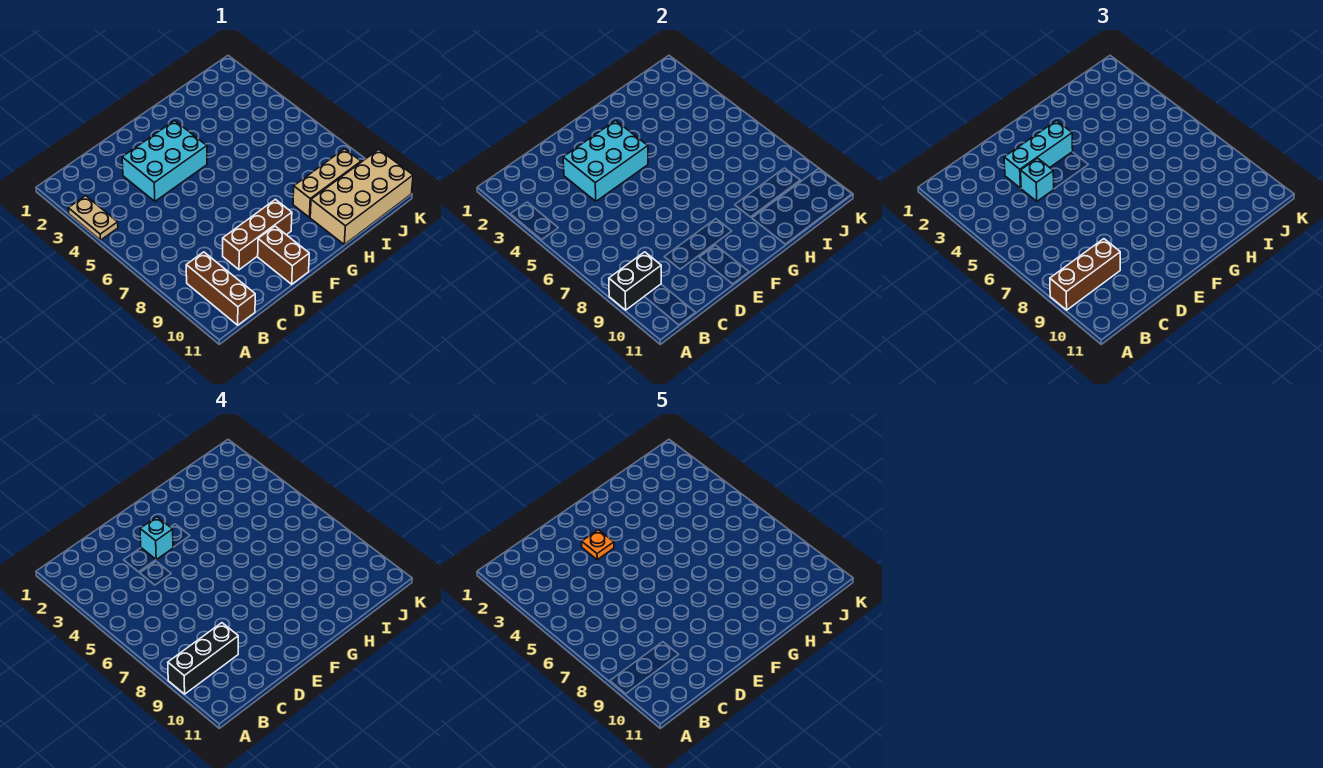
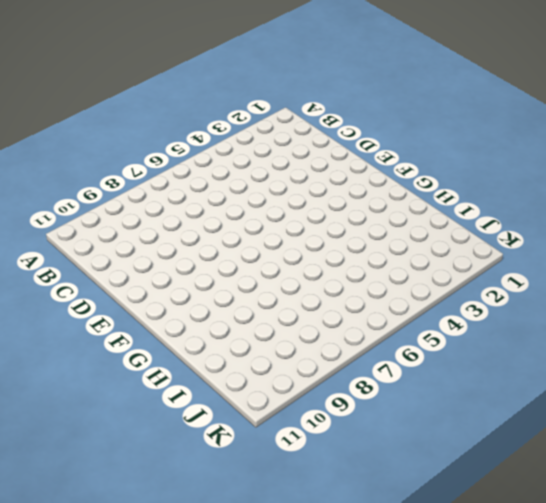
none -> tan 1x2 plate [68,196,118,240]
none -> brown 1x3 brick [186,252,255,325]
none -> cyan 2x3 brick [122,121,207,201]

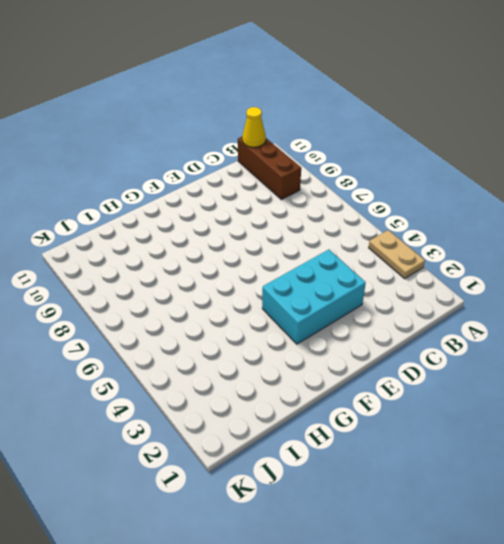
yellow 1x1 cone [242,107,266,147] -> none
none -> brown 1x3 brick [223,199,292,270]
none -> brown 1x2 brick [258,226,309,284]
none -> tan 1x3 brick [293,149,361,217]

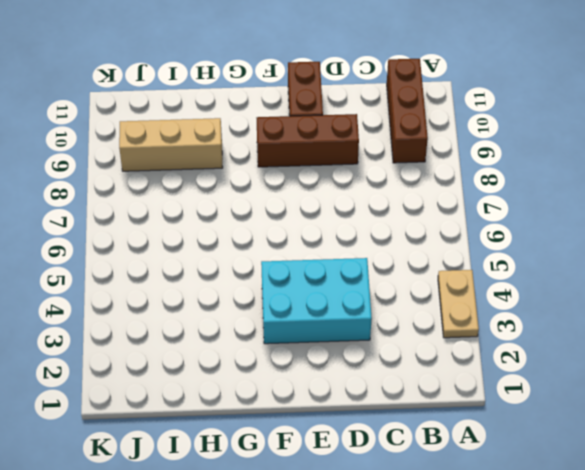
none -> tan 2x4 brick [310,150,413,244]
none -> black 1x2 brick [609,252,661,310]
none -> cyan 2x3 brick [563,121,648,201]

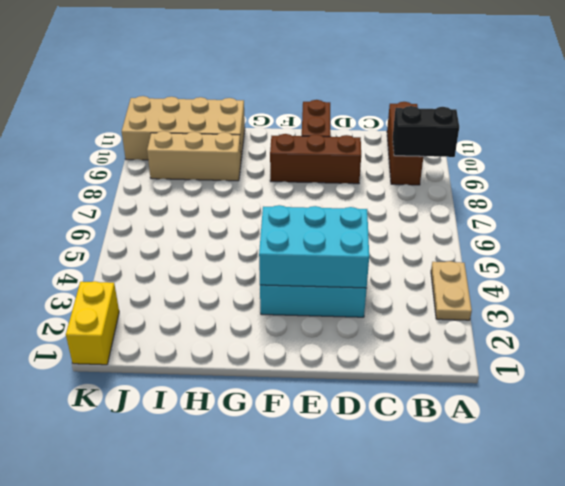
yellow 1x2 brick [66,281,119,365] -> none
none -> brown 1x3 brick [1050,239,1120,310]
none -> cyan 1x3 brick [1004,121,1073,188]
none -> cyan 1x1 brick [1021,158,1054,201]

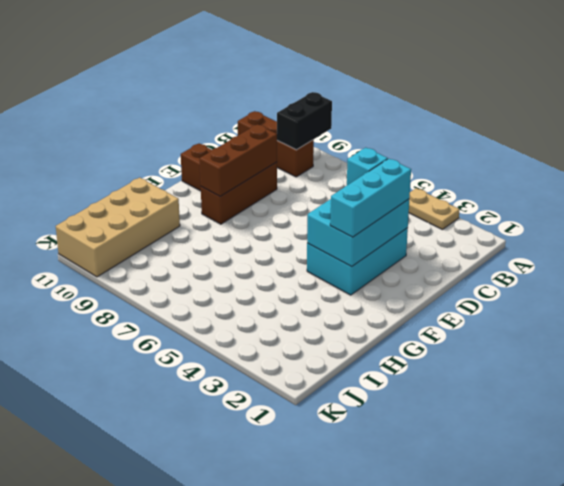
brown 1x3 brick [200,124,277,196] -> brown 1x3 brick moved to [1050,239,1120,310]
none -> tan 1x3 brick [293,149,361,217]
none -> black 1x3 brick [168,623,238,694]
none -> cyan 1x1 brick [140,517,173,560]

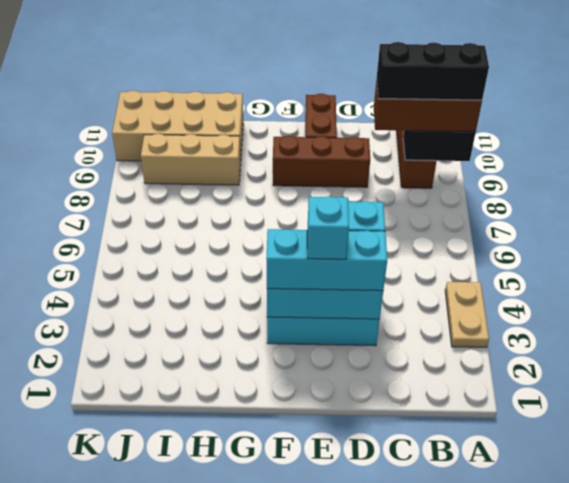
none -> orange 1x1 plate [582,530,614,560]

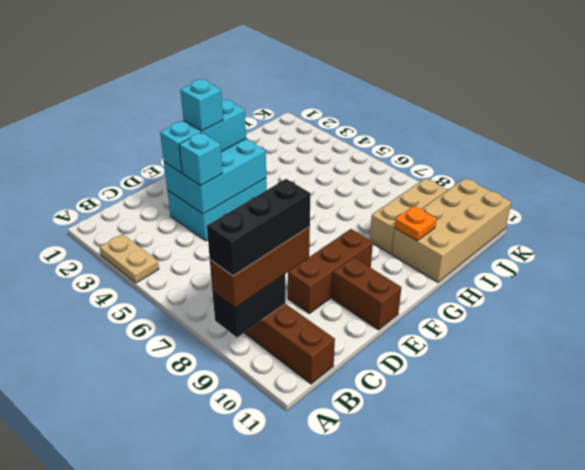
orange 1x1 plate [395,206,436,241] -> orange 1x1 plate moved to [582,530,614,560]

